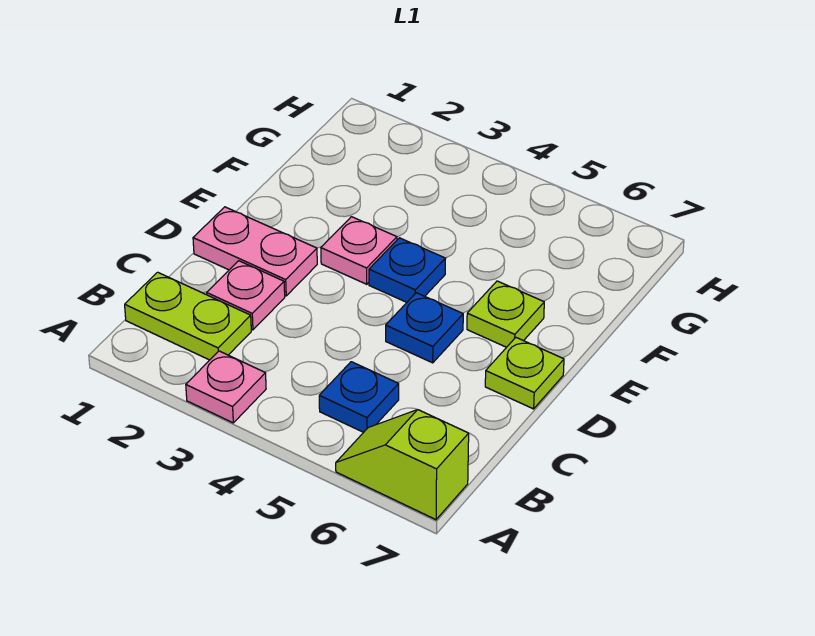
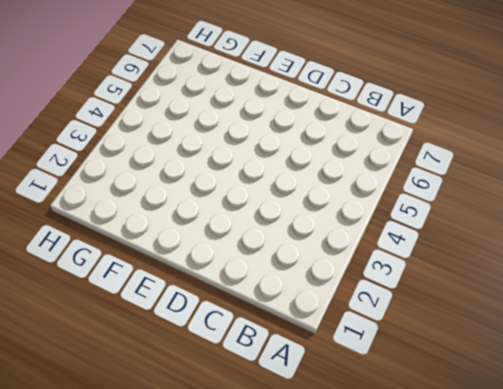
none -> pink 1x1 plate [186,351,266,423]
none -> lime 1x2 slope [336,410,469,520]

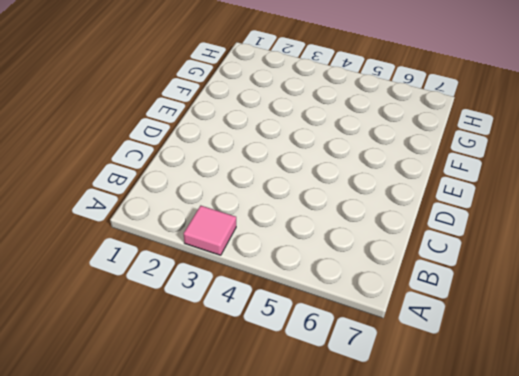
pink 1x1 tile [183,206,236,255] -> pink 1x1 plate [186,351,266,423]
none -> lime 1x2 slope [336,410,469,520]
none -> lime 1x2 plate [125,272,251,360]

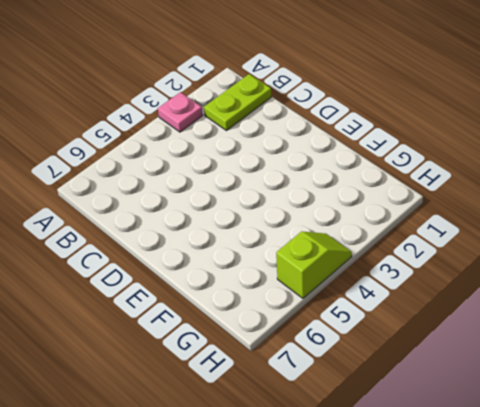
lime 1x2 slope [276,231,352,298] -> lime 1x2 slope moved to [336,410,469,520]
none -> blue 1x1 plate [319,362,399,432]
none -> pink 1x1 plate [207,261,285,330]

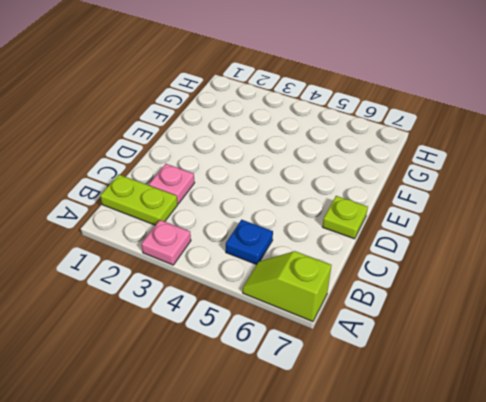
none -> pink 1x2 plate [193,207,317,296]
none -> blue 1x1 plate [386,293,463,363]

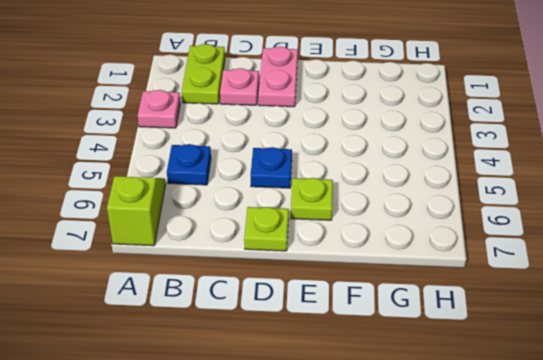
none -> pink 1x1 plate [321,217,397,284]
none -> blue 1x1 plate [369,238,446,302]

